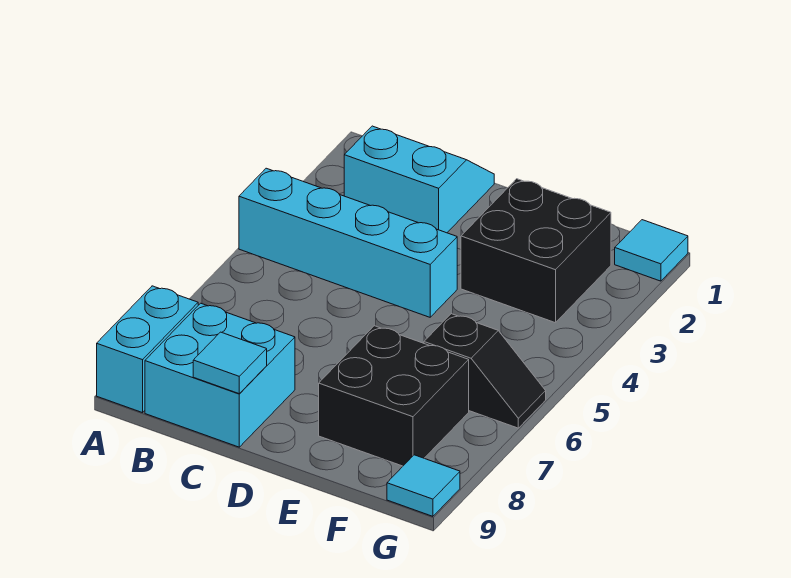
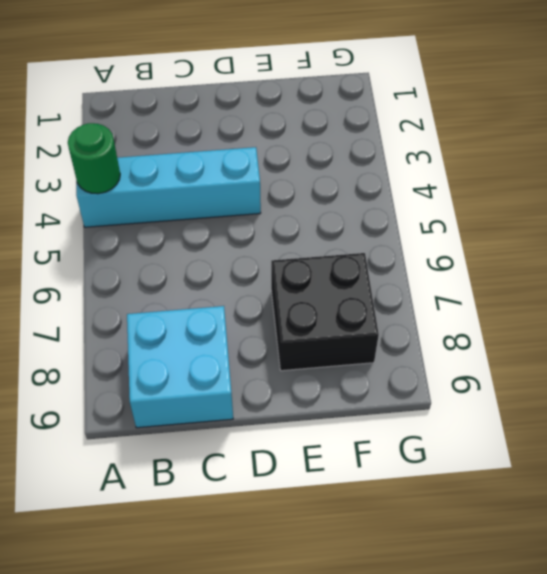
green 1x1 round brick [68,123,120,194] -> none
none -> cyan 1x2 brick [97,286,198,413]
none -> cyan 2x2 slope [344,126,494,233]

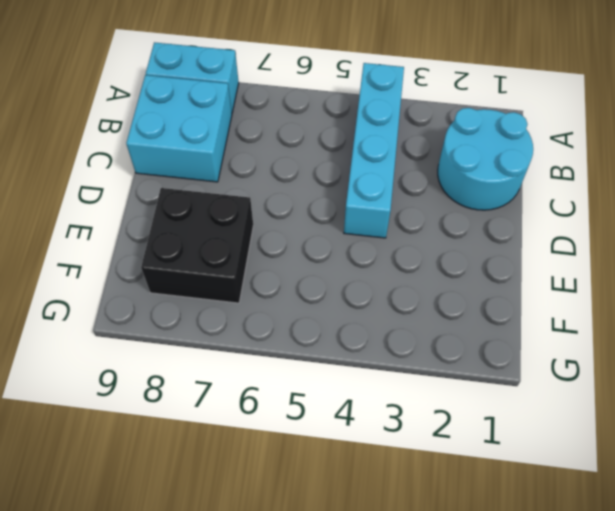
cyan 2x2 round brick [438,108,533,210] -> cyan 2x2 slope [344,126,494,233]
none -> black 2x2 brick [461,179,611,323]
none -> black 1x2 slope [424,314,546,428]

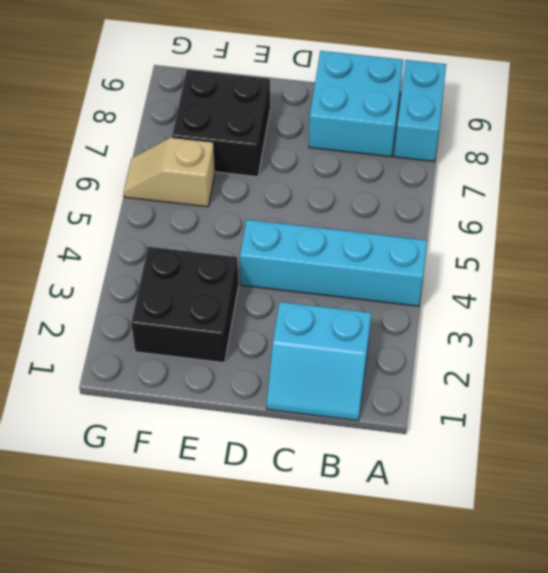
tan 1x2 slope [124,137,215,207] -> black 1x2 slope [424,314,546,428]
none -> cyan 1x1 tile [615,220,688,281]
none -> cyan 1x1 tile [387,455,460,516]

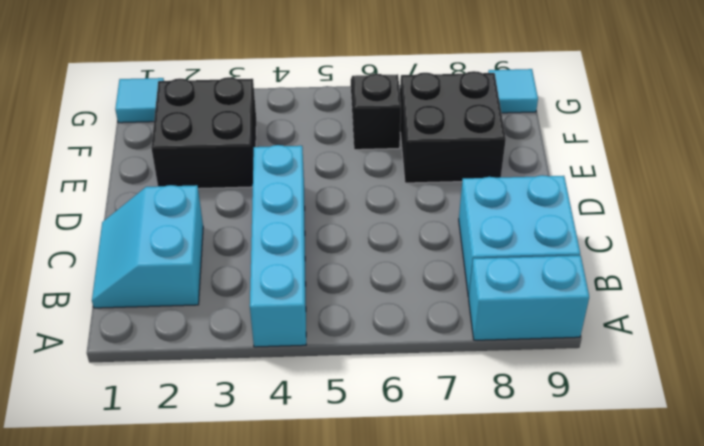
none -> cyan 1x1 tile [193,332,267,394]

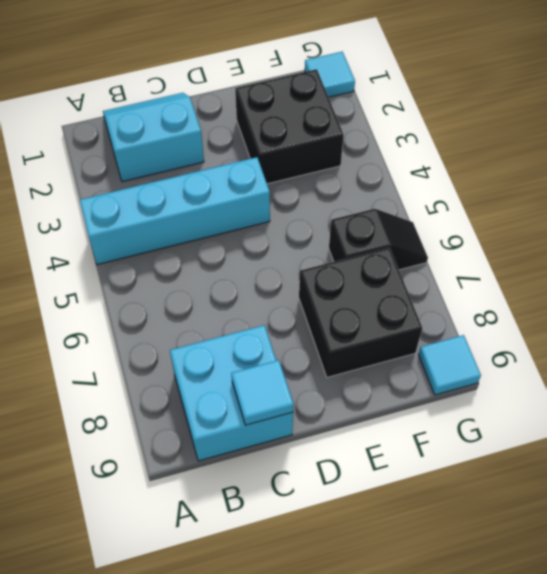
none -> cyan 1x2 brick [97,286,198,413]

